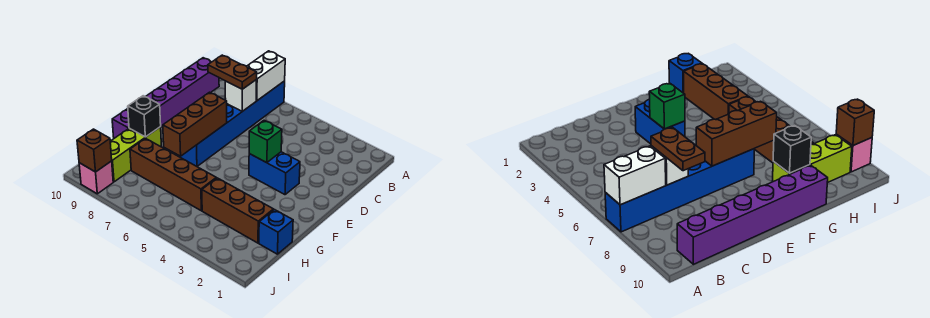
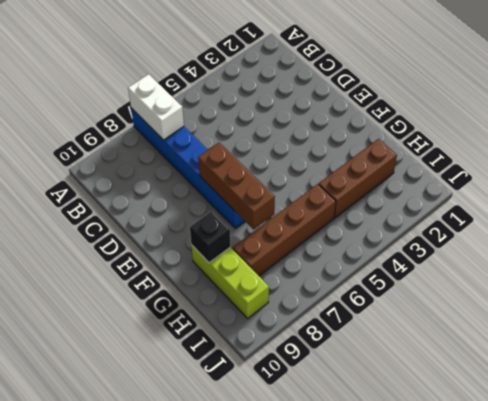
none -> purple 1x6 brick [112,58,219,138]
none -> blue 1x2 brick [249,152,300,195]
none -> blue 1x1 brick [259,210,293,254]

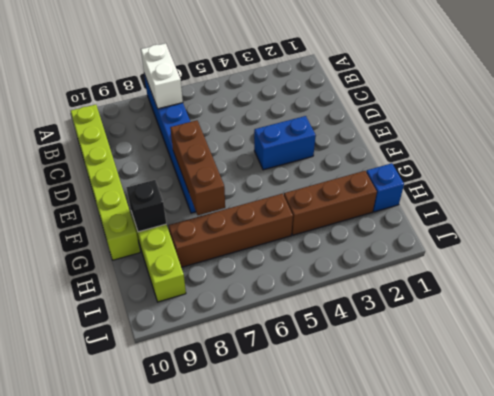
lime 1x6 brick [71,104,140,260] -> purple 1x6 brick [112,58,219,138]
none -> pink 1x1 brick [79,161,113,194]
none -> white 1x1 brick [225,79,257,111]
none -> green 1x1 brick [249,120,282,163]

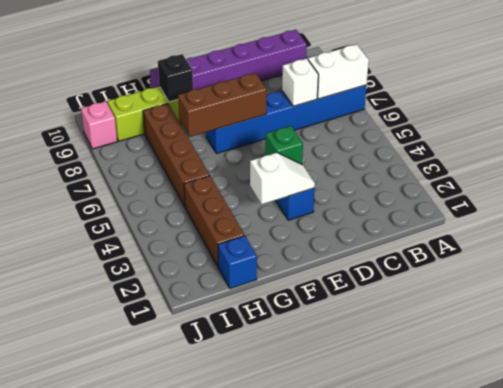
white 1x2 slope [250,153,315,204] -> none
none -> brown 1x1 brick [77,129,112,172]
none -> brown 1x2 plate [208,55,257,89]

